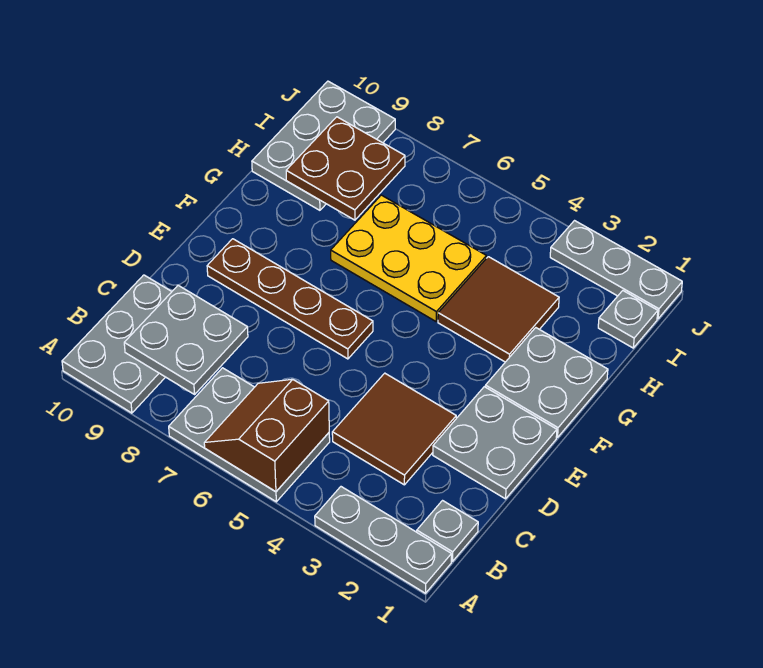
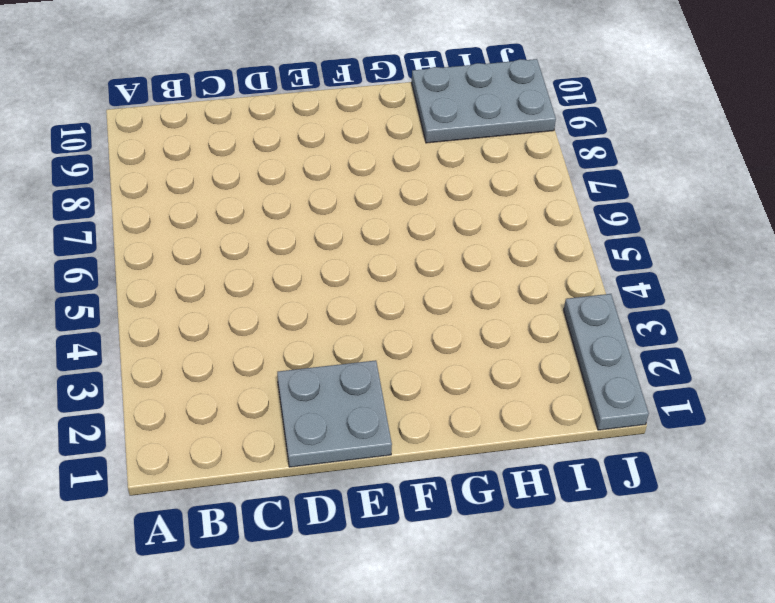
none -> grey 1x3 plate [315,487,451,593]
none -> grey 2x3 plate [169,368,330,502]
none -> grey 2x3 plate [62,275,172,413]

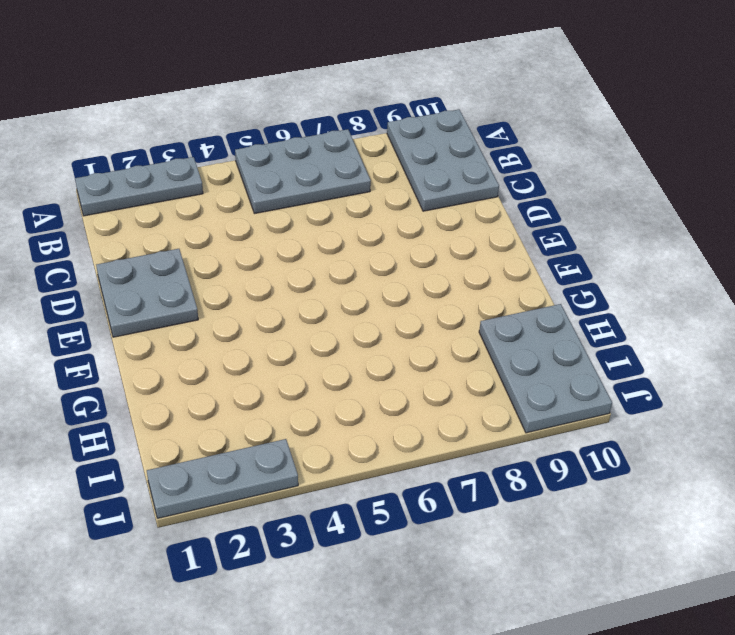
none -> grey 1x1 plate [417,501,478,561]
none -> brown 2x2 tile [332,373,456,485]
none -> brown 1x4 plate [207,239,373,359]

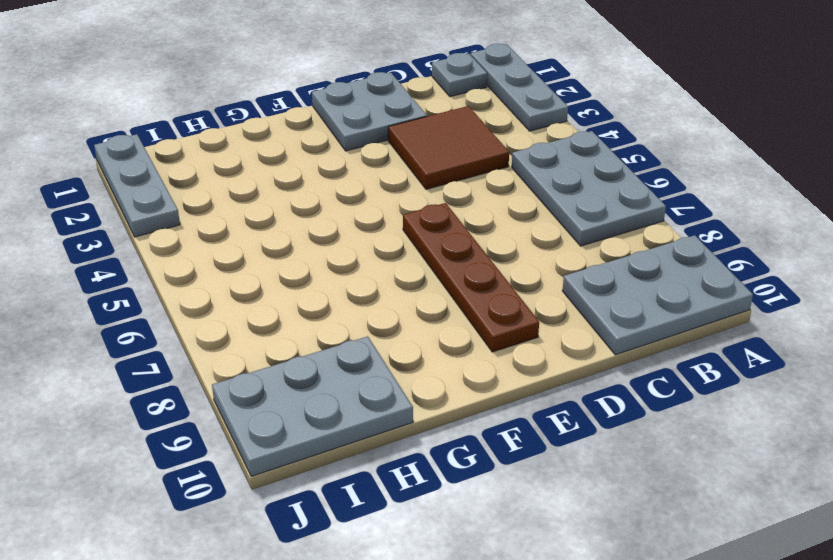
none -> grey 2x2 plate [485,328,608,438]
none -> brown 2x2 tile [438,257,559,362]
none -> yellow 2x3 plate [331,195,486,321]

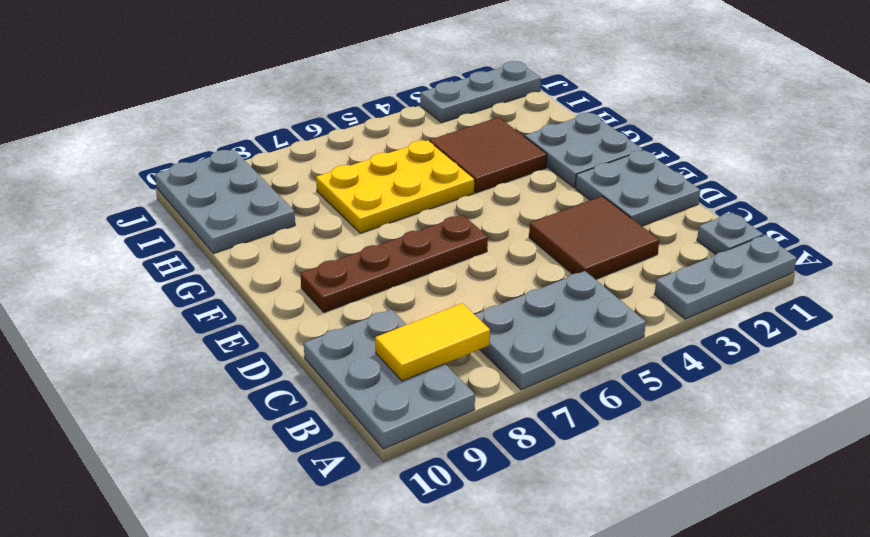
yellow 1x2 tile [375,303,490,381] -> grey 2x2 plate [124,285,248,394]
none -> grey 1x1 plate [598,291,658,348]
none -> brown 2x2 slope [204,379,329,492]
none -> brown 2x2 plate [286,117,405,220]

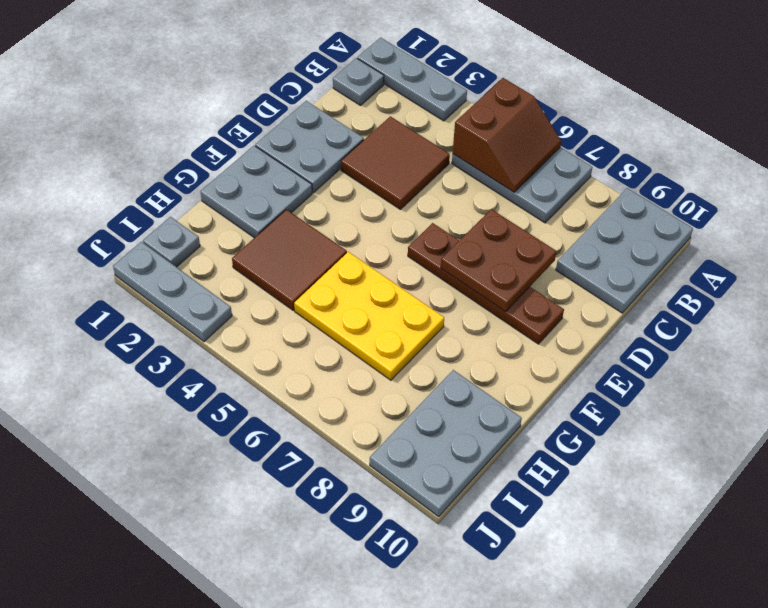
brown 2x2 plate [441,209,556,312] -> brown 2x2 plate moved to [286,117,405,220]
none -> grey 2x2 plate [124,285,248,394]

